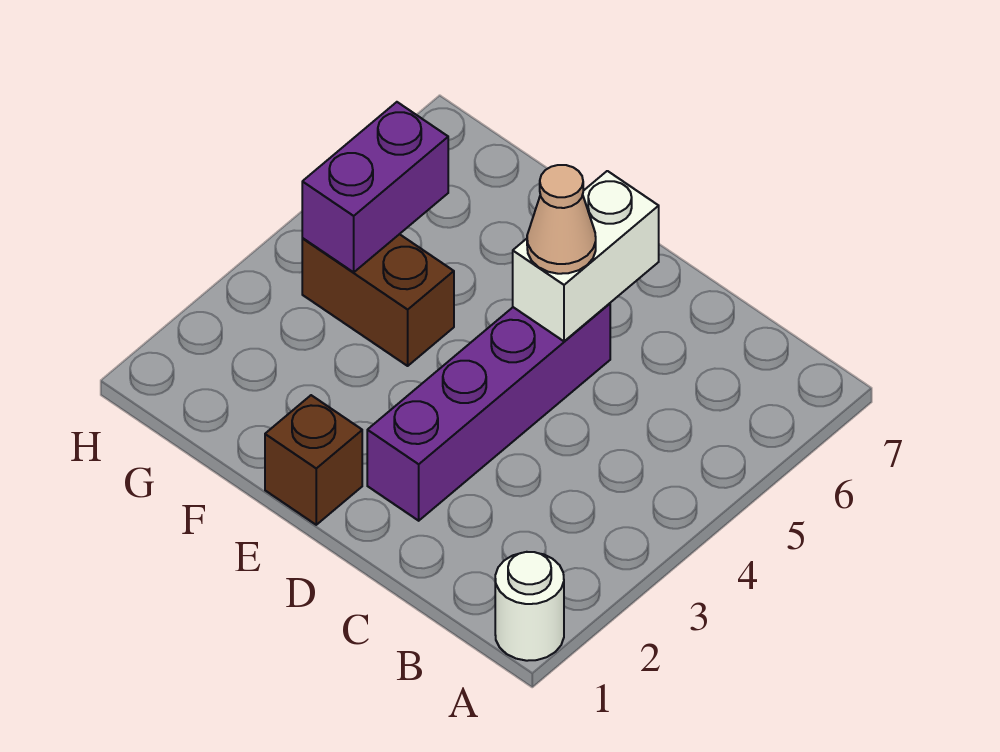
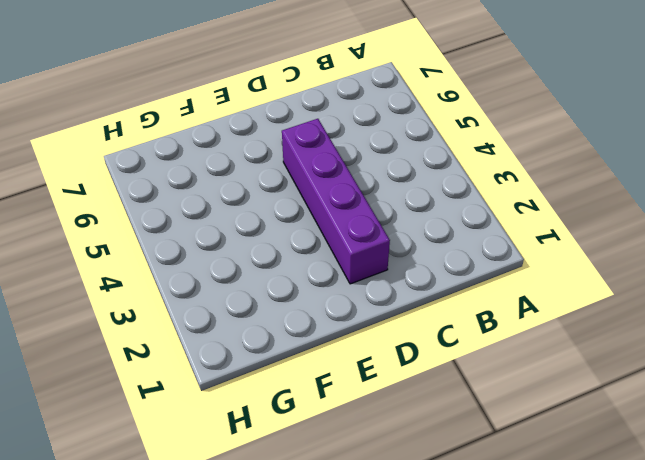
none -> white 1x1 round brick [495,552,564,661]
none -> brown 1x1 brick [265,395,362,525]

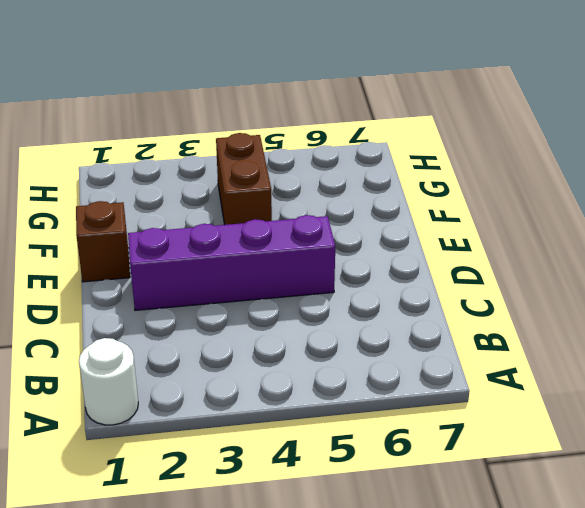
none -> white 1x2 brick [513,171,659,341]
none -> purple 1x2 brick [302,102,448,272]

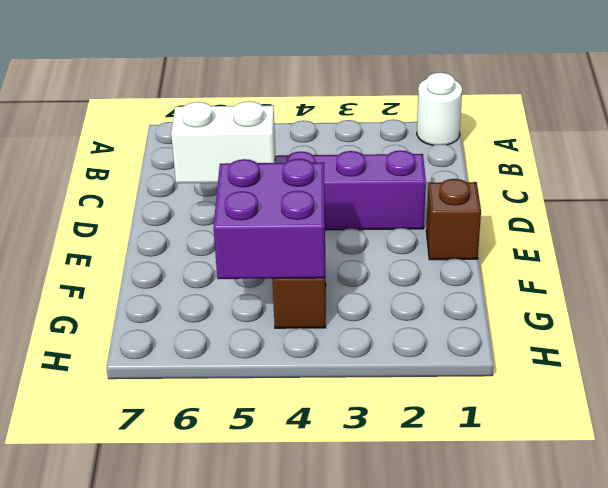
purple 2x2 brick [214,159,325,279] -> purple 1x2 brick [302,102,448,272]
none -> tan 1x1 cone [527,165,596,274]

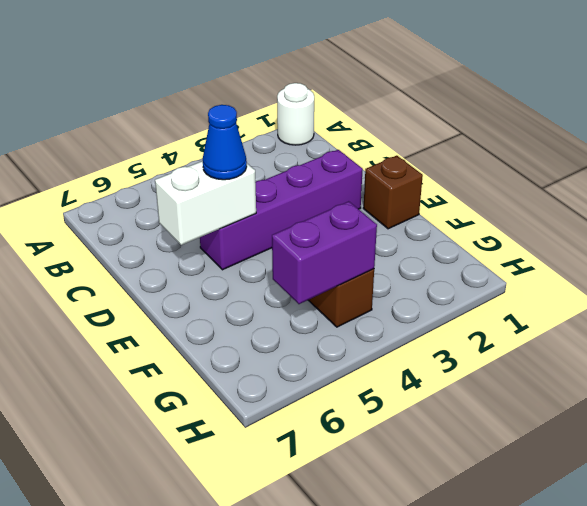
blue 1x1 cone [203,105,247,180] -> tan 1x1 cone [527,165,596,274]

